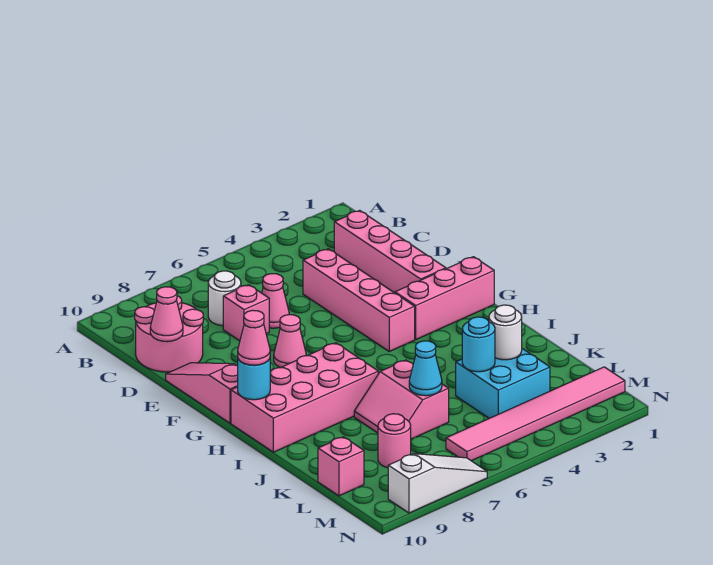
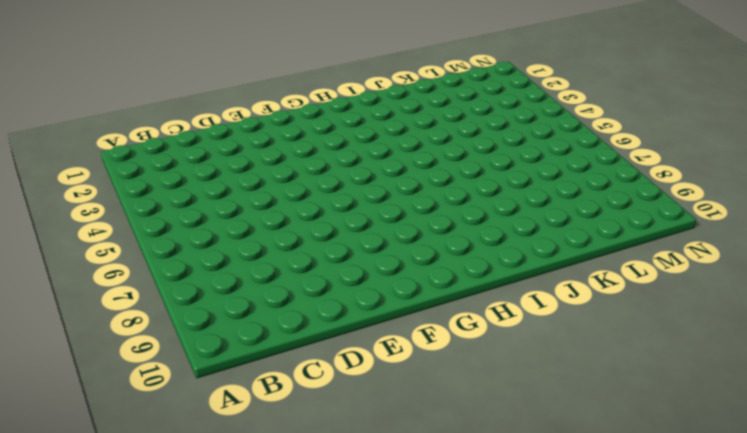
none -> pink 1x4 brick [334,210,446,293]
none -> white 1x1 round brick [208,271,241,326]
none -> pink 2x2 round brick [135,296,203,372]

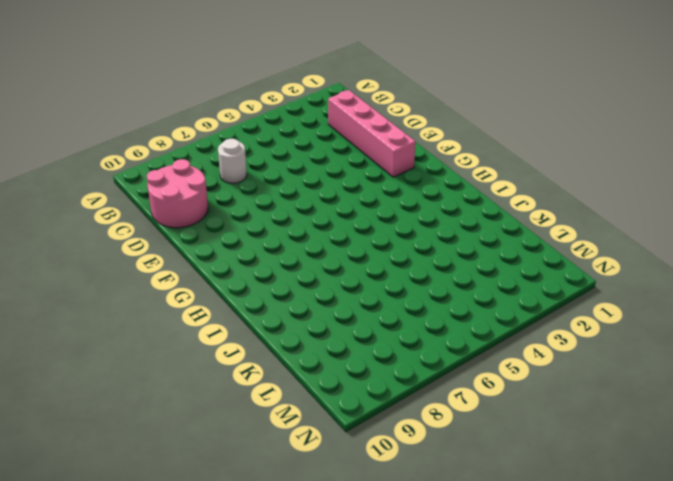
none -> pink 1x4 brick [303,249,415,351]
none -> pink 1x1 cone [262,274,289,328]
none -> pink 1x1 brick [223,285,269,341]

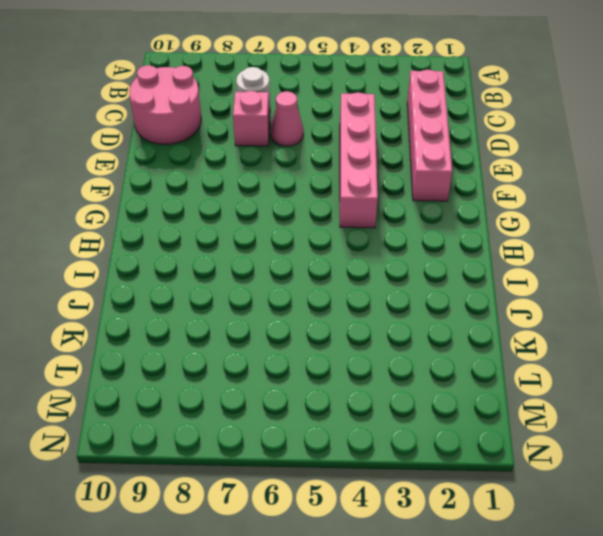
none -> pink 1x3 slope [166,363,238,423]
none -> pink 1x1 cone [274,315,306,368]
none -> pink 1x3 brick [395,257,494,339]

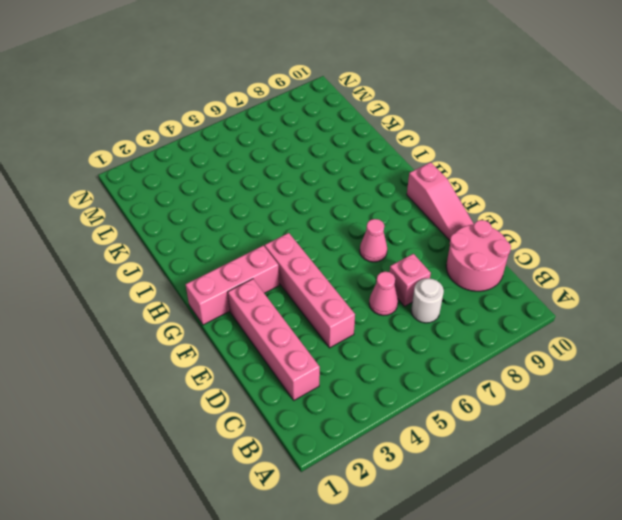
none -> pink 2x4 brick [231,343,378,452]
none -> pink 2x2 slope [354,360,449,439]
none -> cyan 2x2 brick [456,349,550,418]

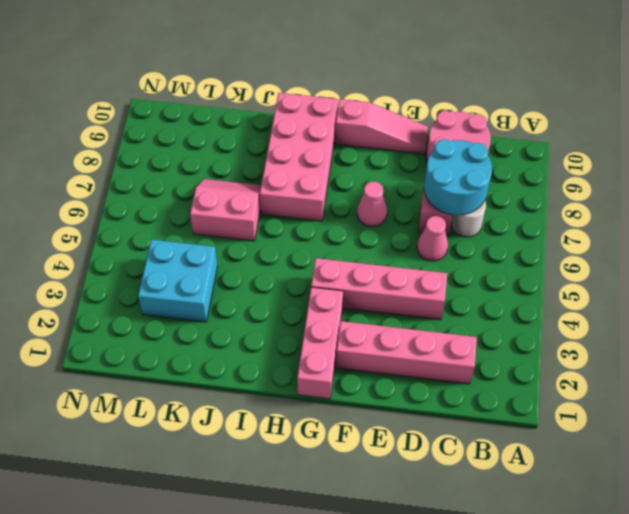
cyan 2x2 round brick [424,139,492,215] -> none
none -> pink 1x1 round brick [378,414,411,468]
none -> pink 1x1 brick [318,437,364,496]
none -> pink 1x6 tile [446,367,625,461]

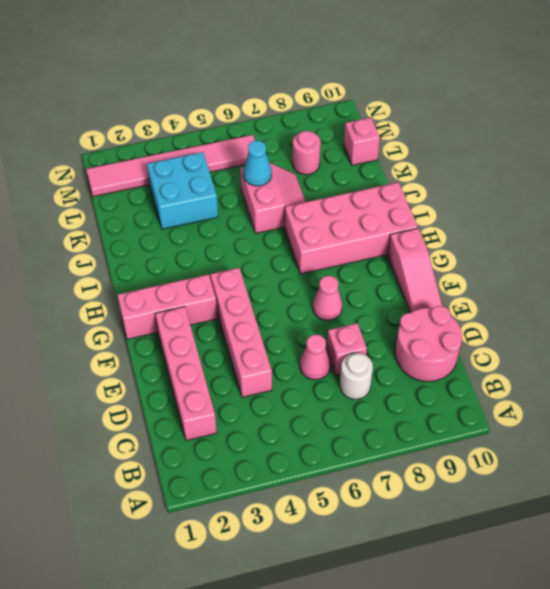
none -> white 1x3 slope [388,454,487,513]
none -> pink 1x1 cone [150,287,183,342]
none -> cyan 1x1 round brick [238,359,270,400]

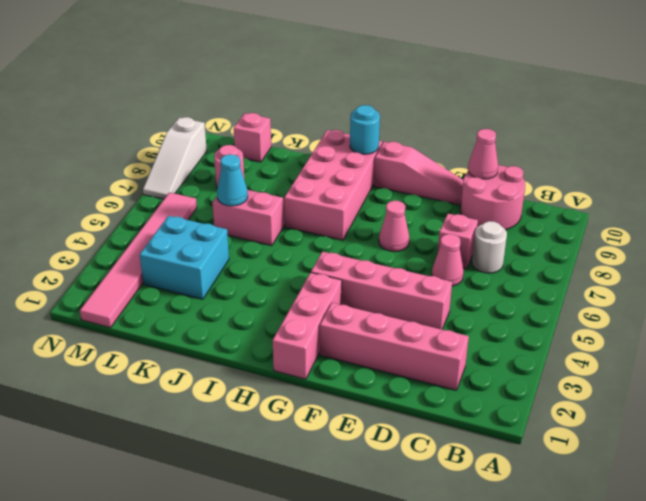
none -> white 1x1 round brick [489,305,522,360]
none -> cyan 1x1 round brick [462,317,495,372]
none -> pink 1x1 cone [238,310,270,365]

